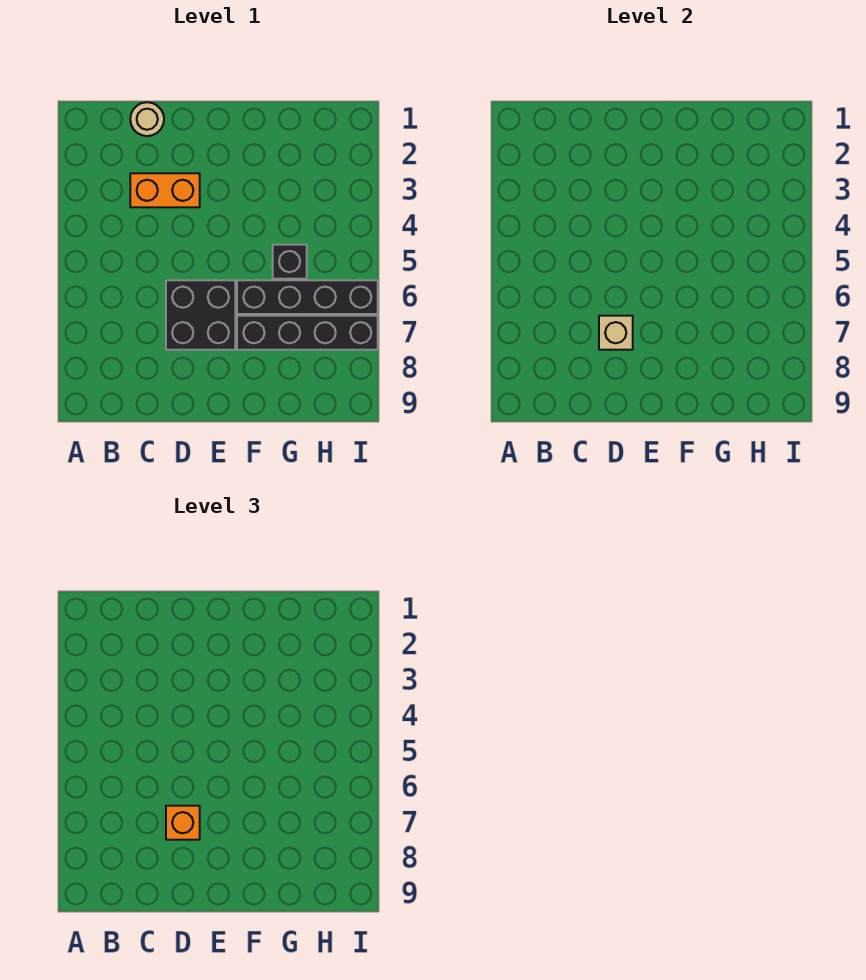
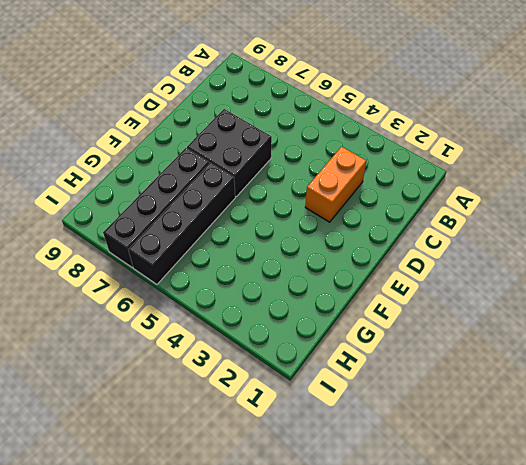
none -> tan 1x1 round brick [130,102,164,136]
none -> black 1x1 brick [273,245,307,279]

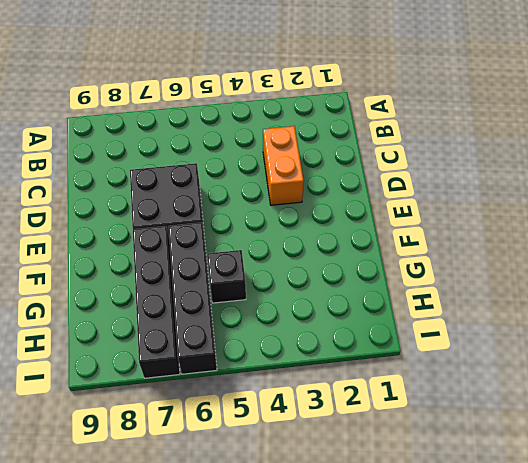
none -> tan 1x1 round brick [130,102,164,136]
none -> tan 1x1 brick [599,316,633,350]

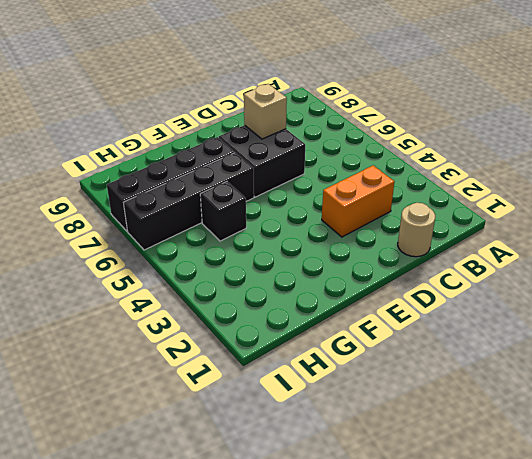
none -> orange 1x1 brick [166,806,200,840]

